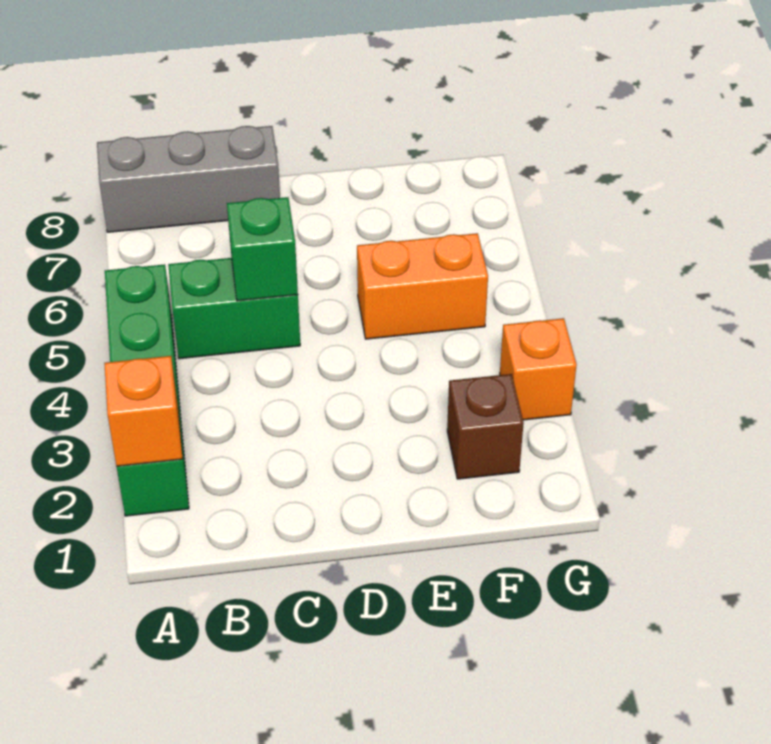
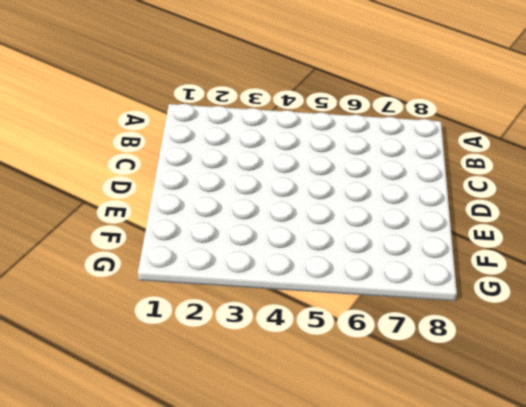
none -> green 1x4 brick [105,264,189,516]
none -> grey 1x3 brick [97,126,280,232]

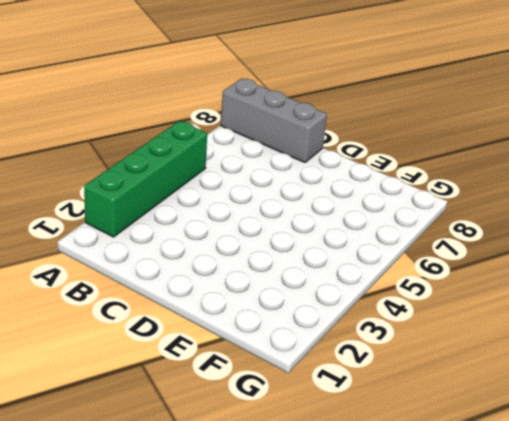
none -> green 1x2 brick [168,258,300,359]
none -> orange 1x2 brick [357,233,488,339]

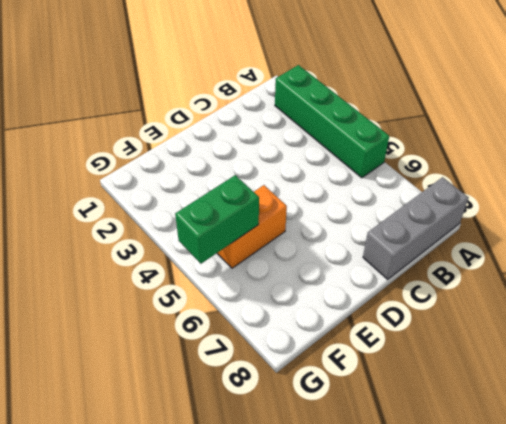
green 1x2 brick [175,175,259,264] -> green 1x2 brick moved to [168,258,300,359]
none -> brown 1x1 brick [447,374,524,479]
none -> orange 1x1 brick [500,318,577,420]

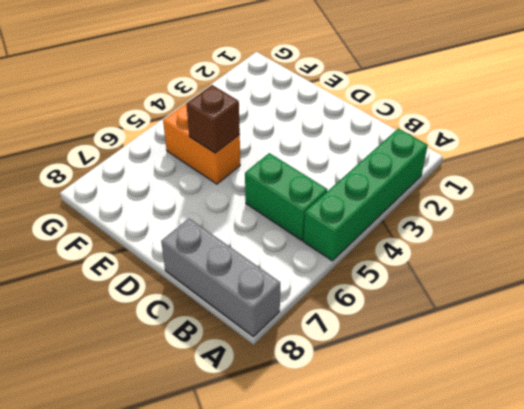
brown 1x1 brick [186,85,240,153] -> brown 1x1 brick moved to [447,374,524,479]
none -> orange 1x1 brick [500,318,577,420]
none -> orange 1x1 brick [104,356,183,466]

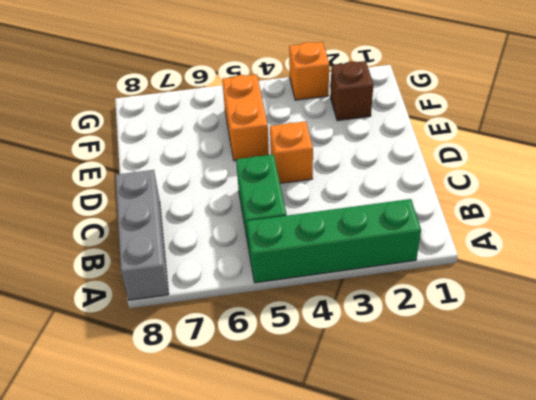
orange 1x1 brick [270,121,313,183] -> orange 1x1 brick moved to [104,356,183,466]
none -> green 1x1 brick [227,197,298,301]

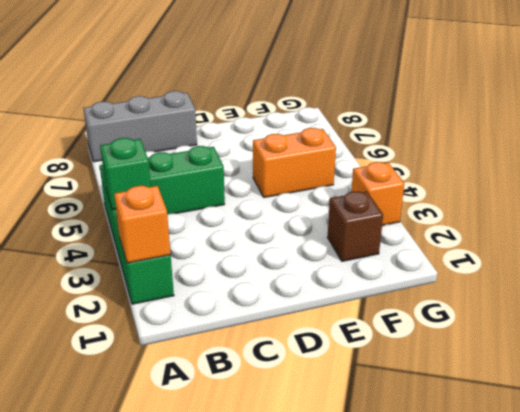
green 1x1 brick [100,138,151,210] -> green 1x1 brick moved to [227,197,298,301]

